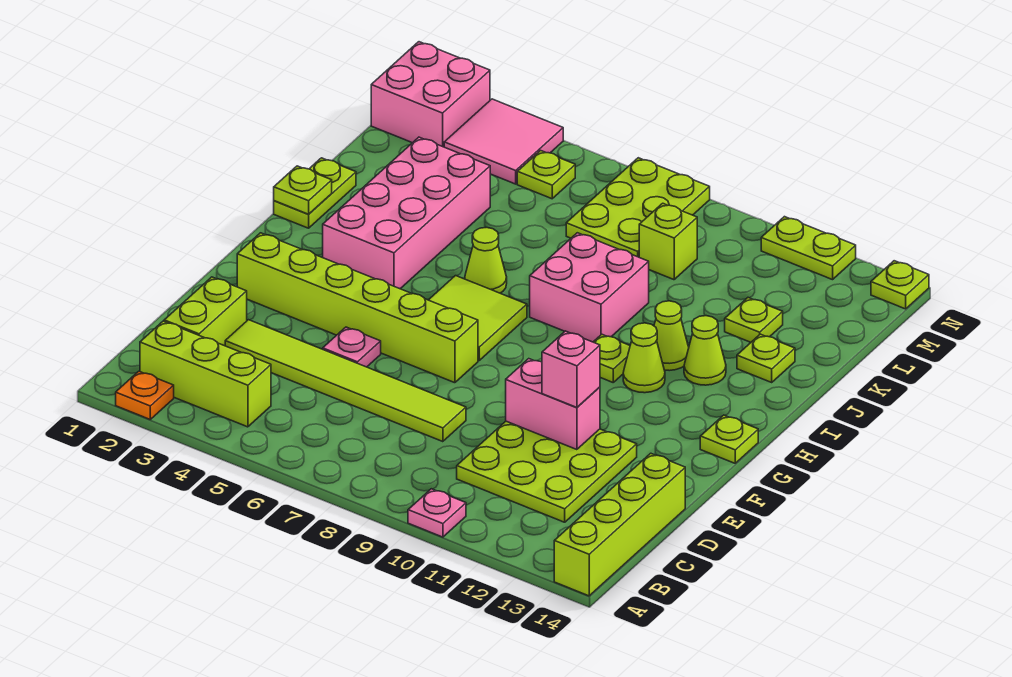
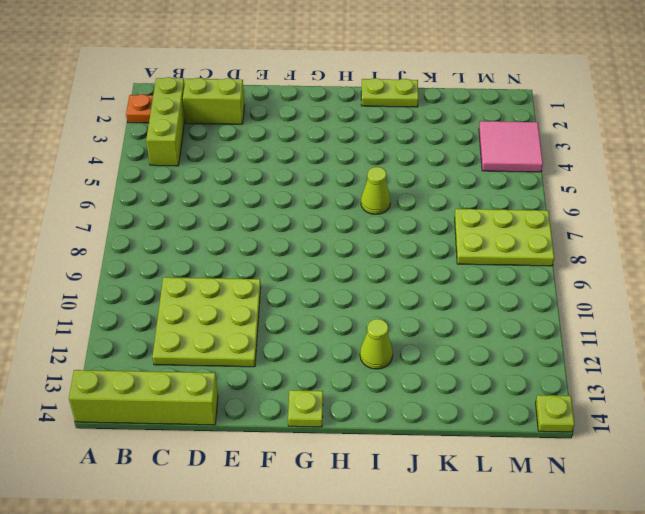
none -> pink 1x1 plate [408,489,466,537]
none -> lime 1x6 tile [225,320,466,442]
none -> pink 1x1 plate [323,327,381,367]
none -> lime 1x6 brick [237,233,478,383]

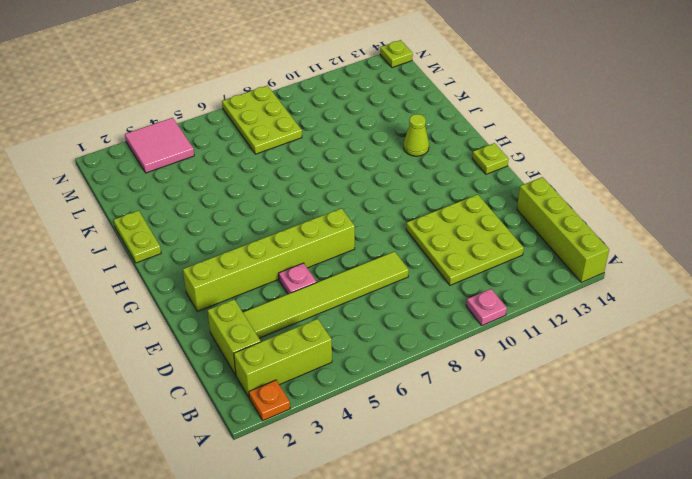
none -> lime 2x2 tile [429,276,527,360]
none -> pink 2x4 brick [323,137,490,289]
none -> lime 1x1 plate [594,334,630,382]
none -> lime 1x1 cone [623,323,665,393]

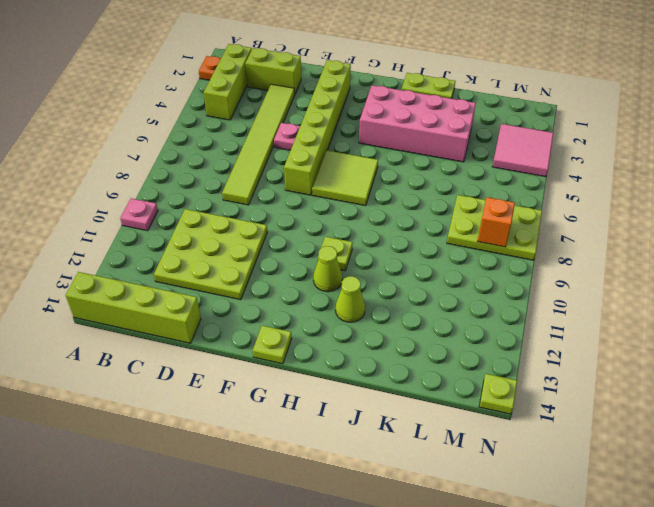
orange 1x1 brick [478,197,515,247] -> none
none -> lime 1x1 cone [465,227,507,293]
none -> pink 2x2 brick [530,233,649,342]
none -> lime 1x1 cone [654,301,689,371]
none -> lime 1x1 plate [737,334,795,382]

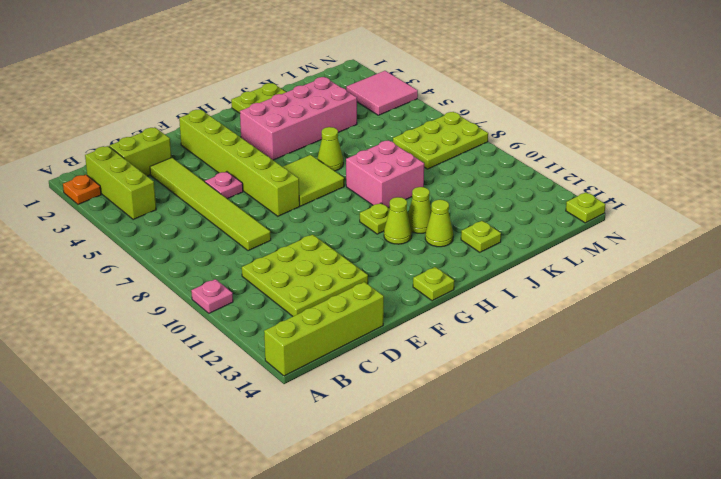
none -> lime 1x1 plate [725,298,783,342]
none -> lime 1x1 brick [639,203,697,280]
none -> pink 2x2 brick [371,42,490,147]
none -> lime 1x1 plate [517,150,575,199]

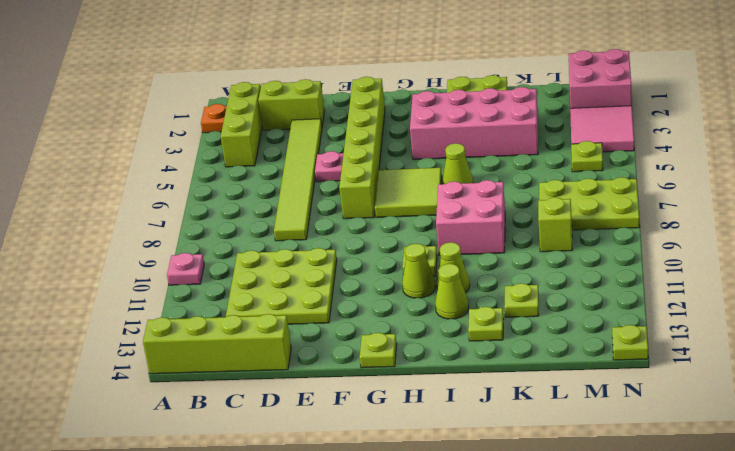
none -> lime 1x2 plate [761,217,856,280]
none -> pink 1x2 brick [506,359,600,450]
none -> lime 1x1 plate [274,166,332,214]
none -> pink 1x1 brick [542,331,600,408]

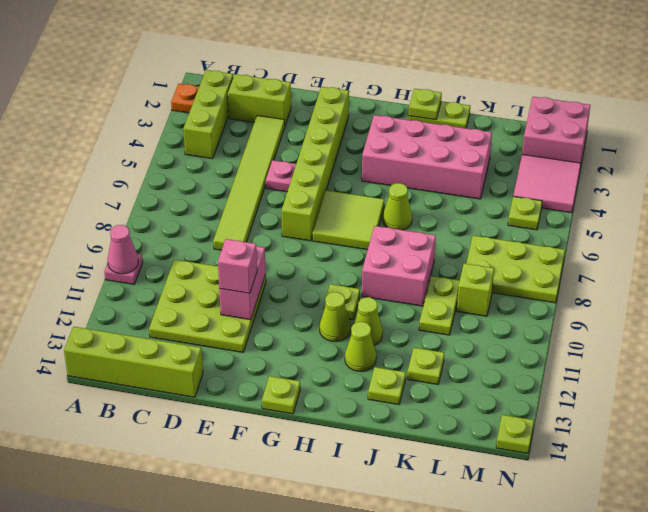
pink 1x1 cone [107,225,138,274] -> none
lime 1x2 plate [419,276,460,335] -> lime 1x2 plate moved to [761,217,856,280]

